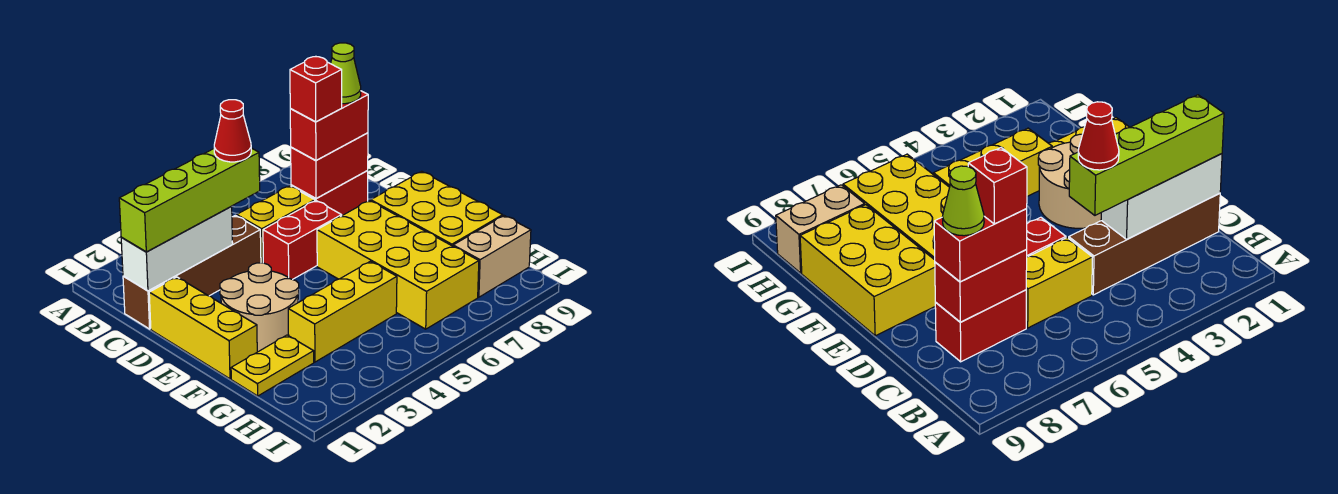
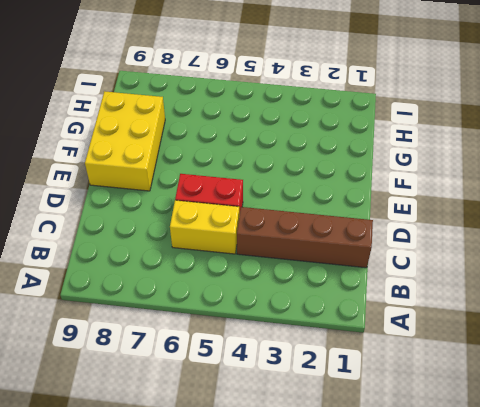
none -> red 1x2 brick [291,171,368,215]
none -> yellow 1x3 brick [149,277,257,379]
none -> tan 2x2 round brick [220,263,299,352]

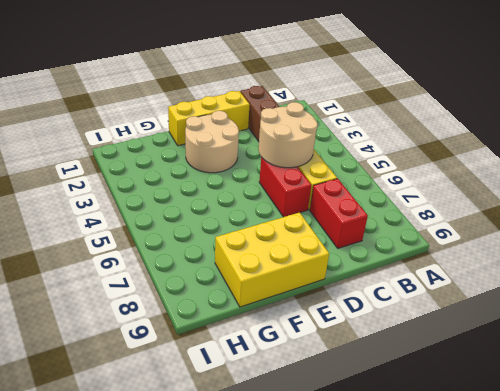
tan 2x2 round brick [258,102,318,168] -> none
none -> yellow 2x4 brick [317,201,479,329]
none -> yellow 1x2 plate [231,335,314,396]
none -> yellow 1x3 brick [288,261,397,362]

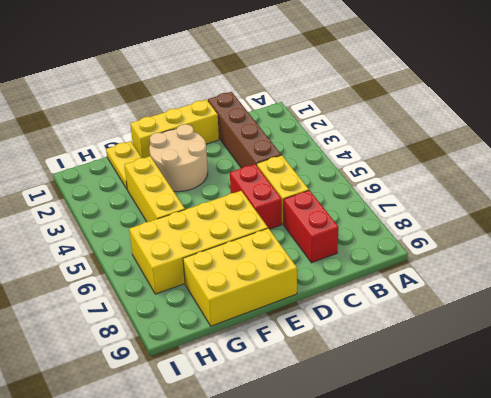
none -> tan 1x2 brick [453,216,531,297]
none -> white 1x3 brick [121,207,233,291]
none -> red 1x2 brick [291,133,368,199]

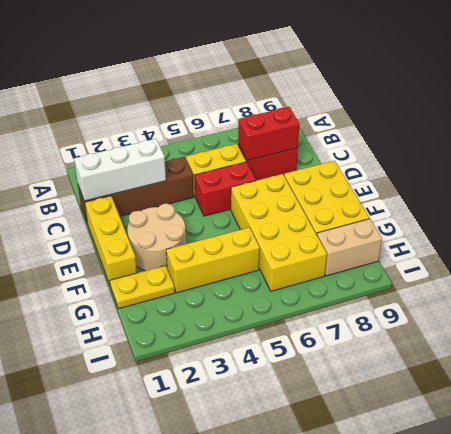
none -> lime 1x4 brick [119,148,260,252]
none -> red 1x2 brick [290,91,368,161]
none -> red 1x1 cone [214,100,251,162]

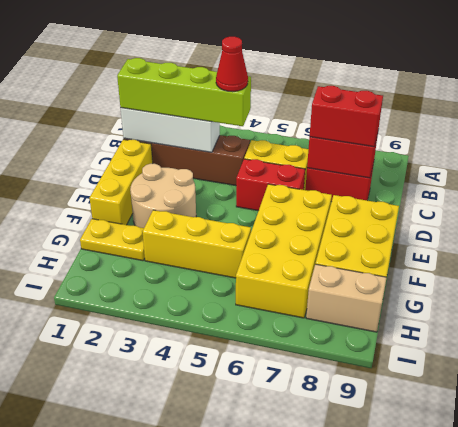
none -> red 1x1 brick [290,57,342,122]
none -> lime 1x1 cone [331,43,361,104]

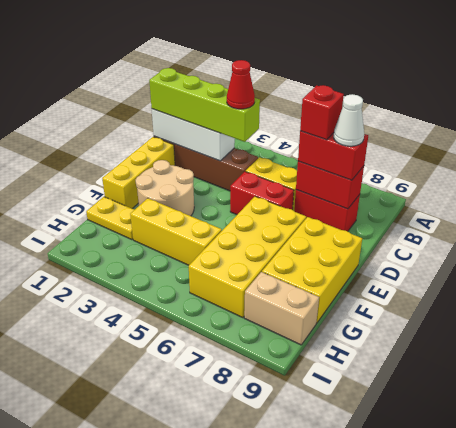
white 1x1 cone [334,94,364,146] -> lime 1x1 cone [331,43,361,104]

